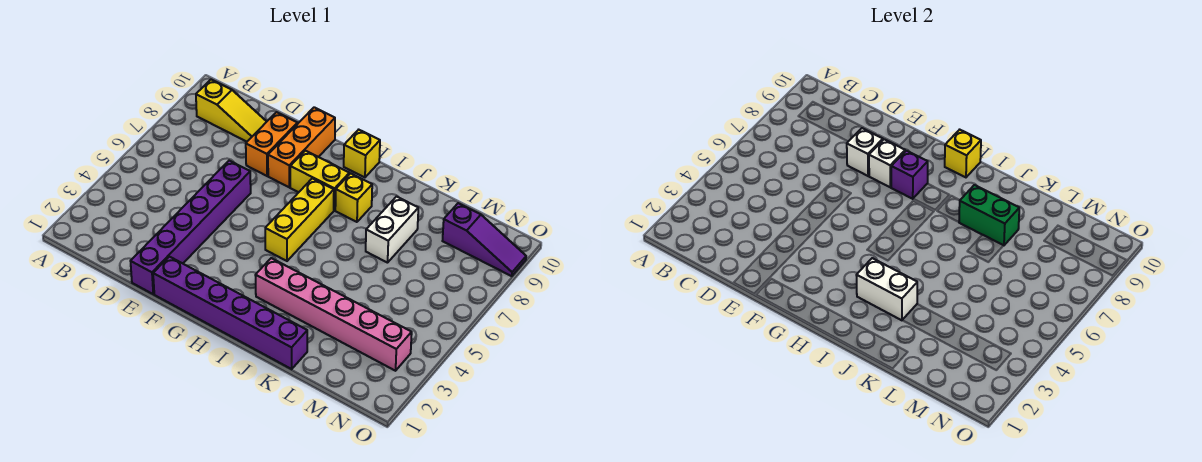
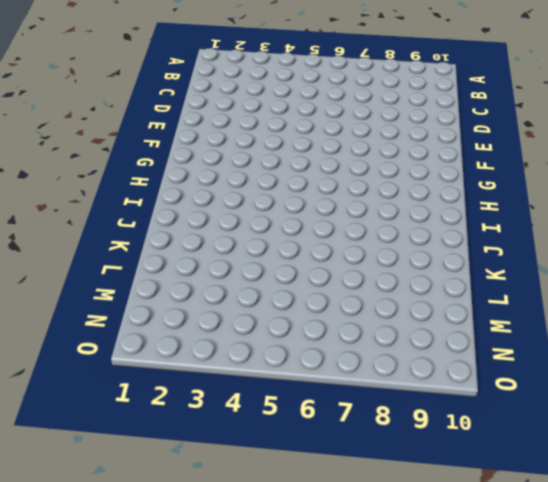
none -> yellow 1x3 slope [196,80,267,142]
none -> purple 1x6 brick [131,161,251,294]
none -> orange 1x2 brick [246,112,297,176]

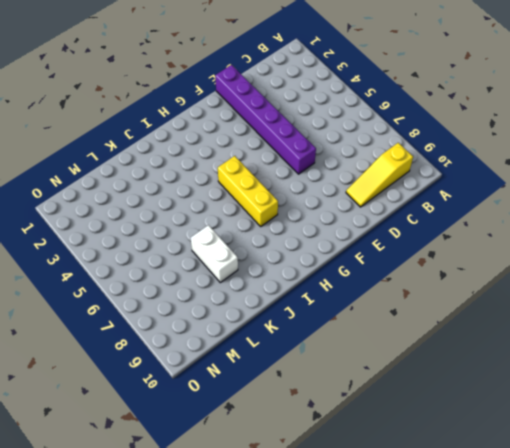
none -> orange 1x2 brick [246,112,297,176]
none -> purple 1x6 brick [153,257,307,369]
none -> orange 1x3 brick [268,107,335,187]

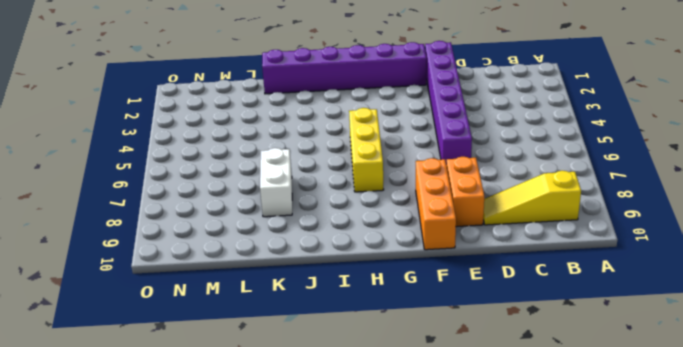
none -> yellow 1x2 brick [290,151,349,210]
none -> yellow 1x1 brick [344,130,380,177]
none -> pink 1x6 brick [255,258,412,371]

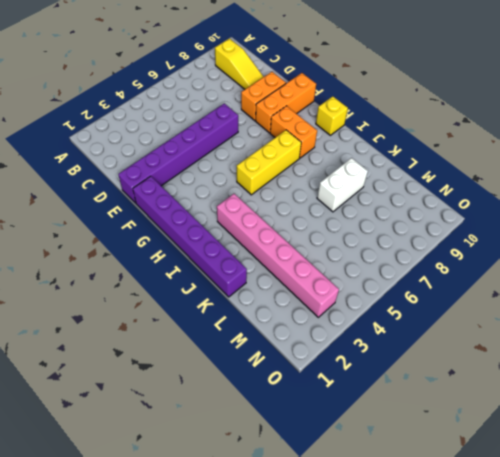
orange 1x2 brick [270,106,317,158] -> yellow 1x2 brick [290,151,349,210]
none -> yellow 1x1 brick [335,173,372,222]
none -> purple 1x3 slope [443,203,526,276]
none -> white 1x1 brick [847,128,883,176]

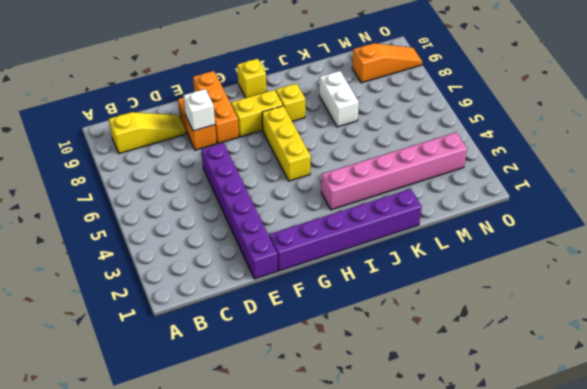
orange 1x3 slope [352,43,422,83] -> purple 1x3 slope [443,203,526,276]
none -> white 1x1 brick [869,139,905,187]
none -> purple 1x1 brick [891,151,928,199]
none -> yellow 1x1 brick [945,130,981,177]

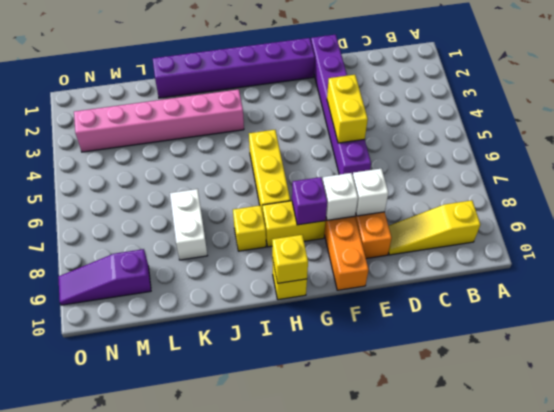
yellow 1x2 brick [327,75,368,143] -> none
none -> white 1x2 brick [856,258,917,320]
none -> green 1x2 brick [959,185,1019,245]

